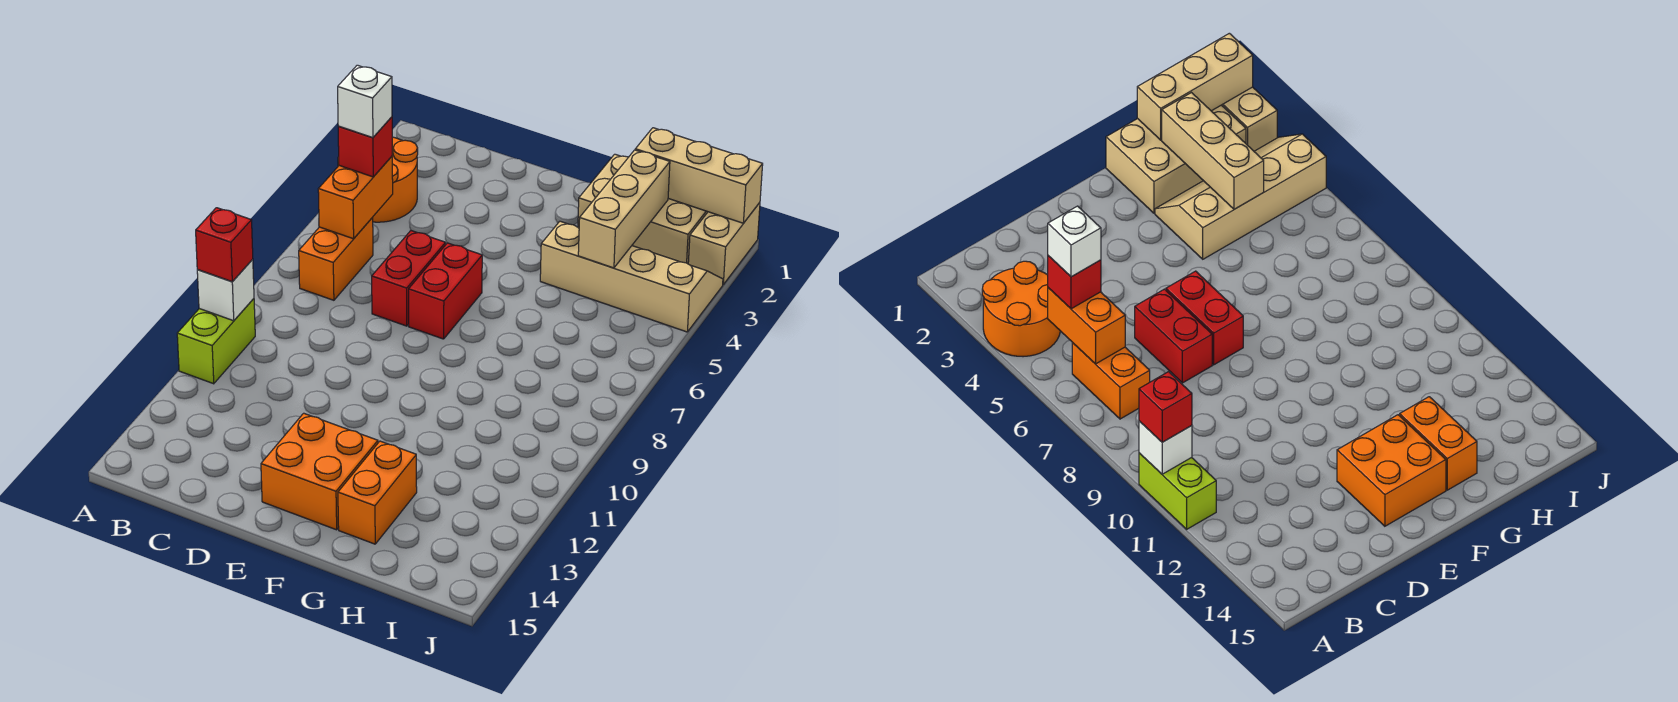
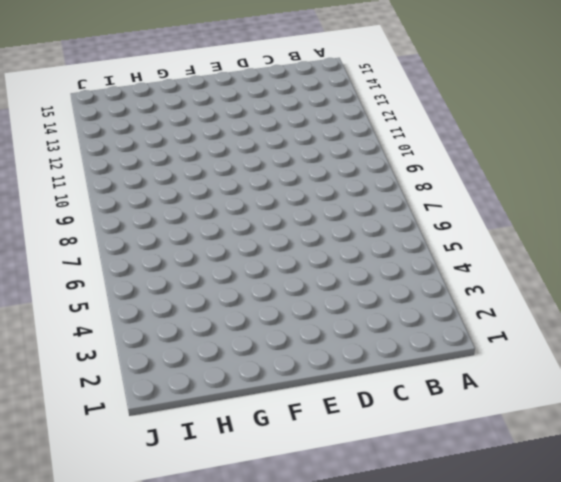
none -> orange 2x2 round brick [338,137,418,222]
none -> lime 1x2 brick [177,299,255,384]
none -> orange 1x2 brick [299,218,373,300]

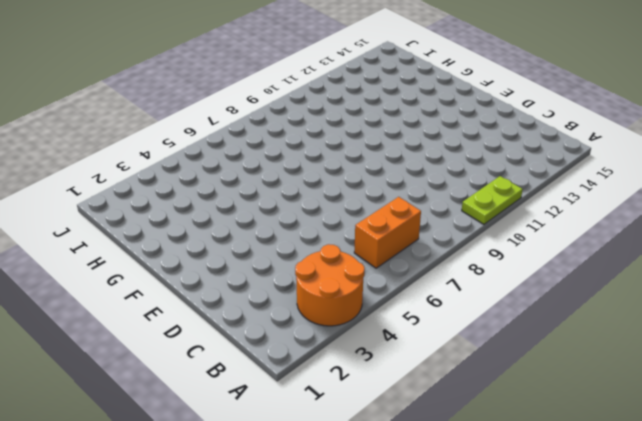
lime 1x2 plate [462,176,523,224] -> lime 1x2 brick [177,299,255,384]
none -> red 1x2 brick [372,231,446,326]
none -> red 1x2 brick [409,243,482,339]
none -> orange 2x2 brick [261,413,378,530]

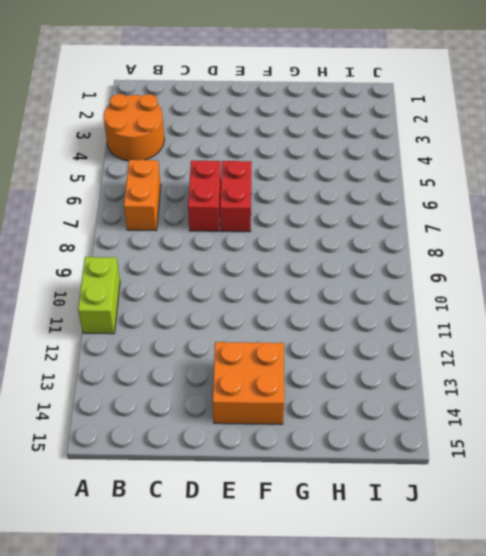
none -> tan 2x3 brick [578,154,707,264]
none -> tan 2x4 slope [540,221,723,332]
none -> orange 1x2 brick [338,441,417,544]

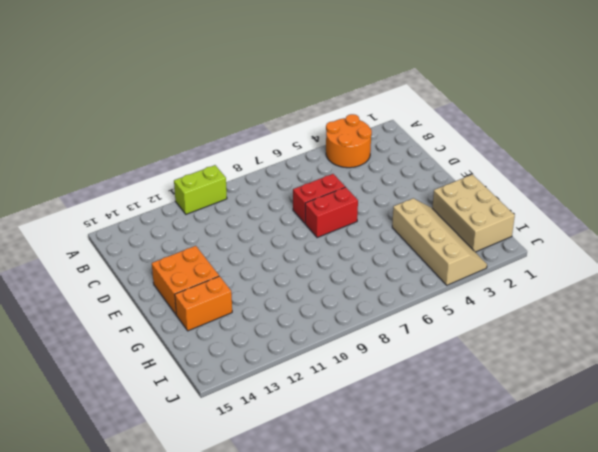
none -> orange 1x2 brick [299,218,373,300]
none -> tan 1x2 brick [688,203,760,284]
none -> white 1x1 brick [197,259,254,321]

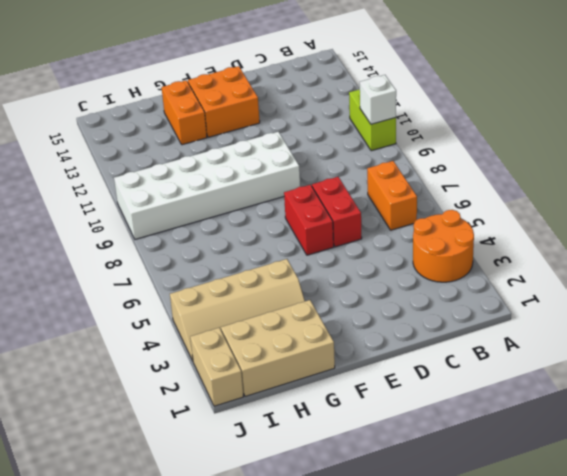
white 2x6 brick [114,132,300,239] -> none
none -> orange 1x2 brick [318,157,393,239]
none -> tan 1x3 brick [635,128,763,223]
none -> tan 1x3 brick [578,150,670,268]

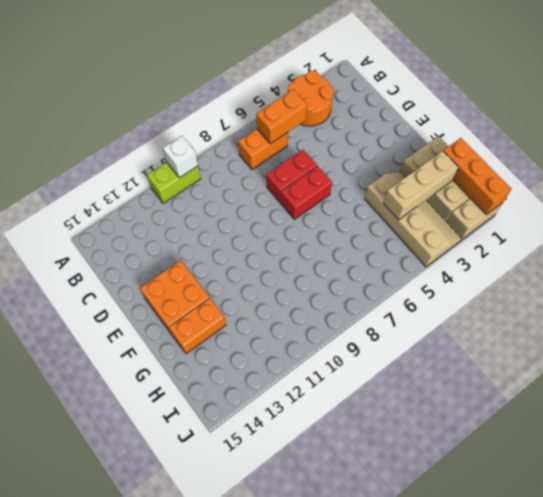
orange 1x3 brick [443,138,511,215] -> tan 1x3 brick [635,128,763,223]
none -> red 1x1 brick [196,208,253,282]
none -> red 1x1 brick [338,117,392,177]
none -> white 1x1 brick [338,65,392,138]

